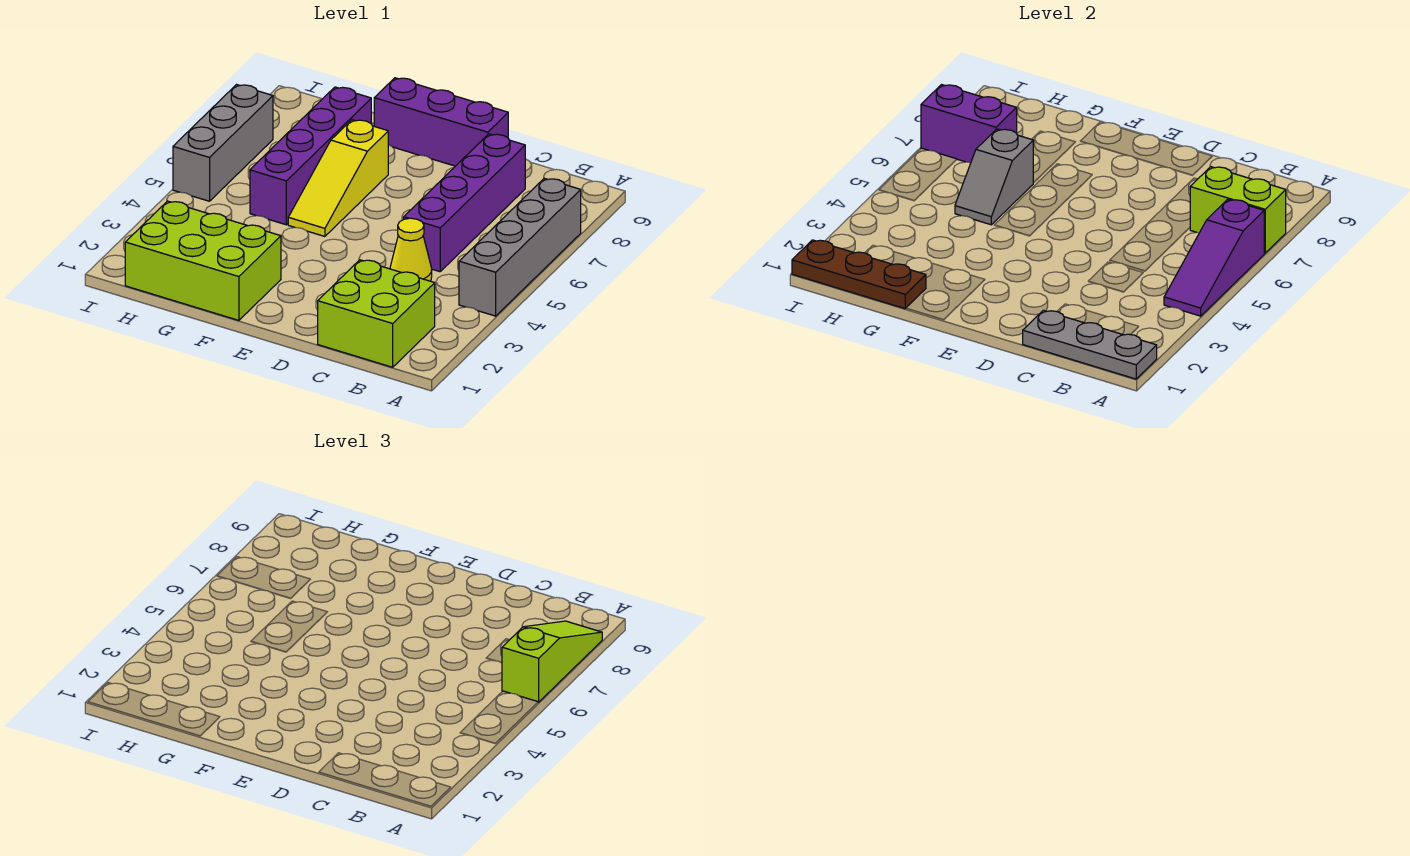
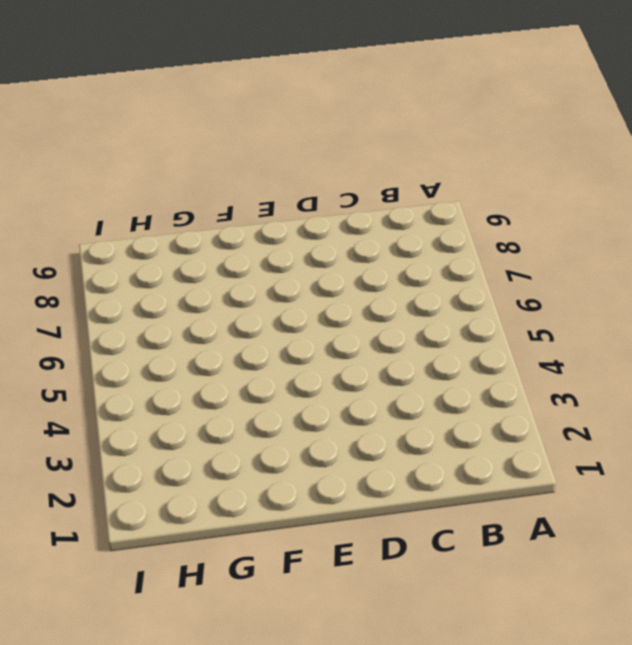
none -> grey 1x4 brick [459,178,581,316]
none -> lime 2x2 brick [318,260,435,367]
none -> yellow 1x1 cone [390,218,432,281]

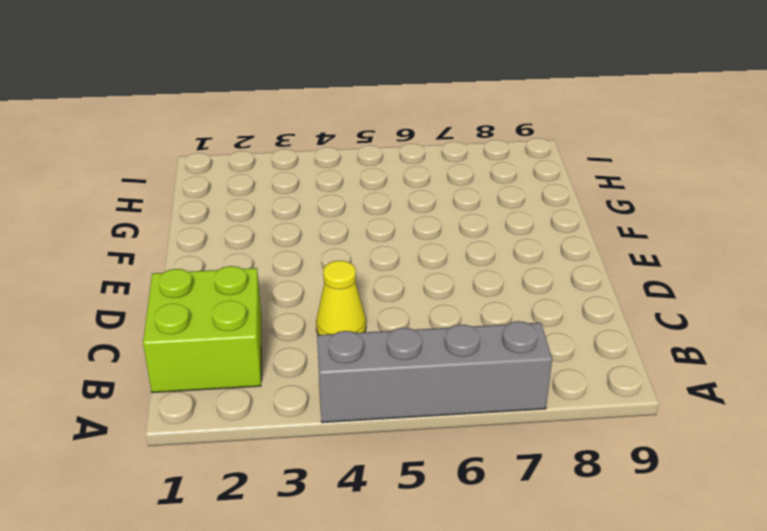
none -> purple 1x4 brick [404,134,525,272]
none -> purple 1x3 brick [374,78,508,166]
none -> lime 2x3 brick [125,201,281,320]

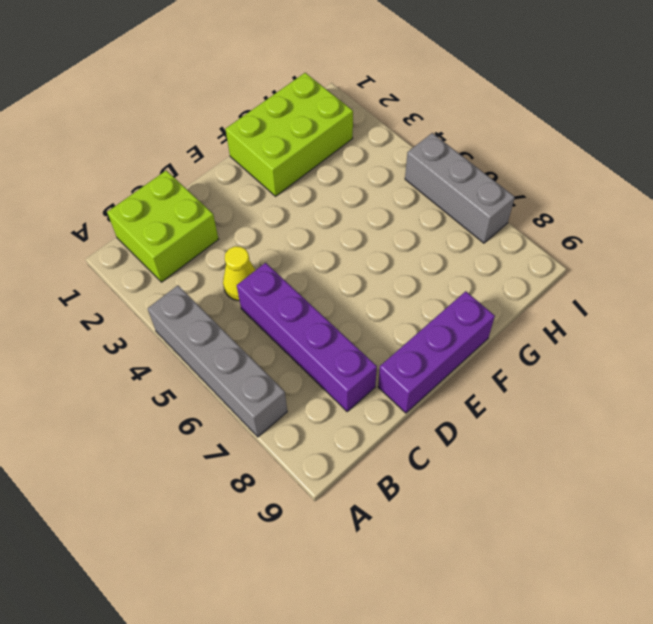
none -> yellow 1x3 slope [288,120,388,236]
none -> purple 1x4 brick [250,87,371,225]
none -> grey 1x3 plate [1023,310,1157,379]

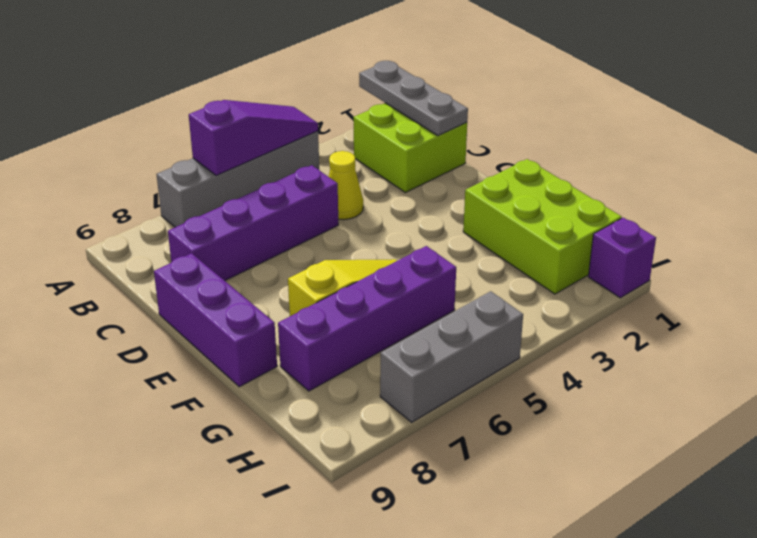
purple 1x1 brick [588,218,656,298] -> none
none -> lime 1x2 brick [1190,167,1286,253]
none -> brown 1x3 plate [792,240,926,309]
none -> grey 1x2 slope [955,129,1033,225]

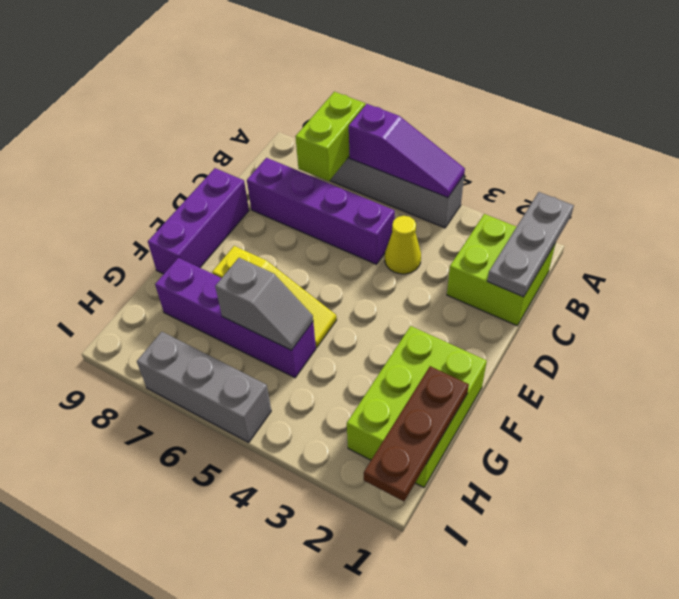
none -> purple 1x2 brick [921,85,1017,163]
none -> lime 1x3 slope [502,621,602,702]

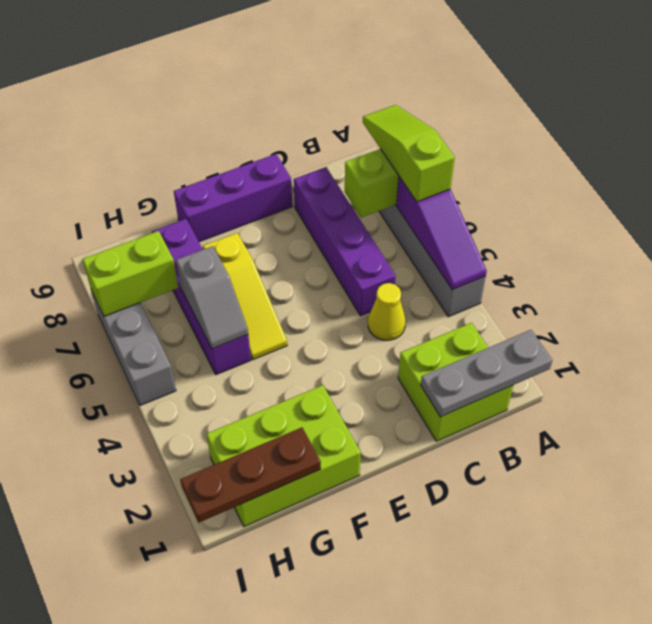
lime 1x2 brick [82,231,178,316] -> purple 1x2 brick [921,85,1017,163]

